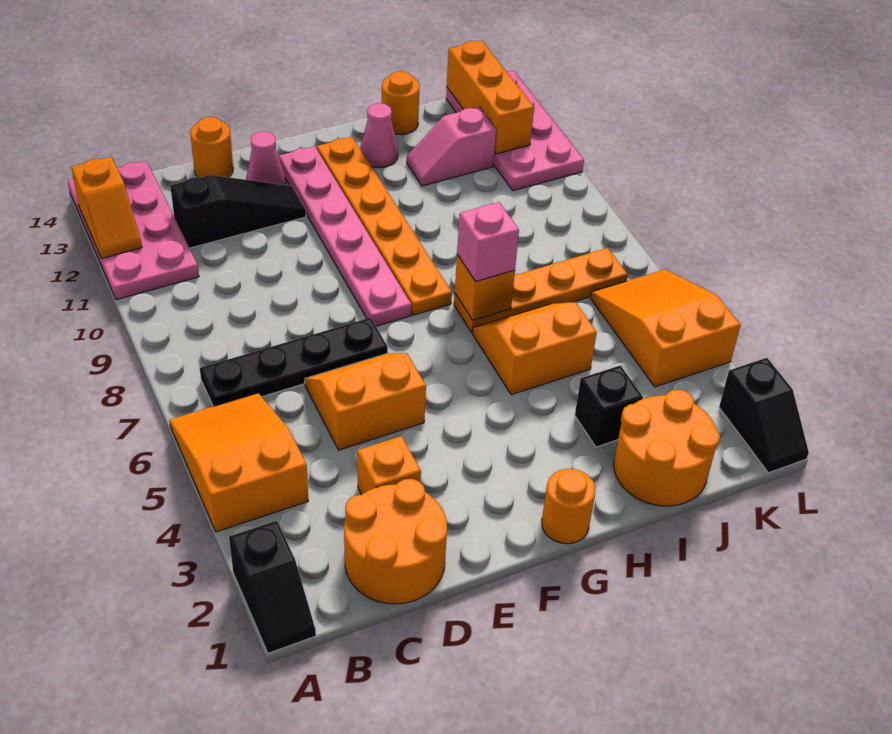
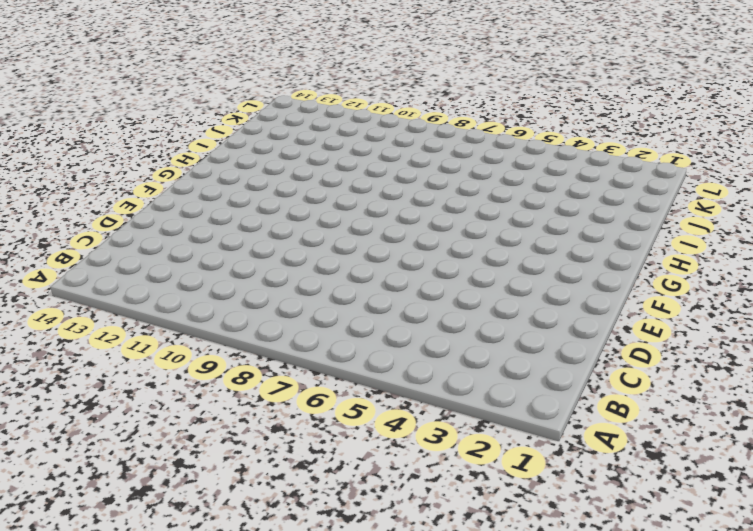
none -> black 1x2 slope [229,521,316,653]
none -> orange 2x3 slope [169,393,308,532]
none -> pink 2x4 plate [68,161,199,300]

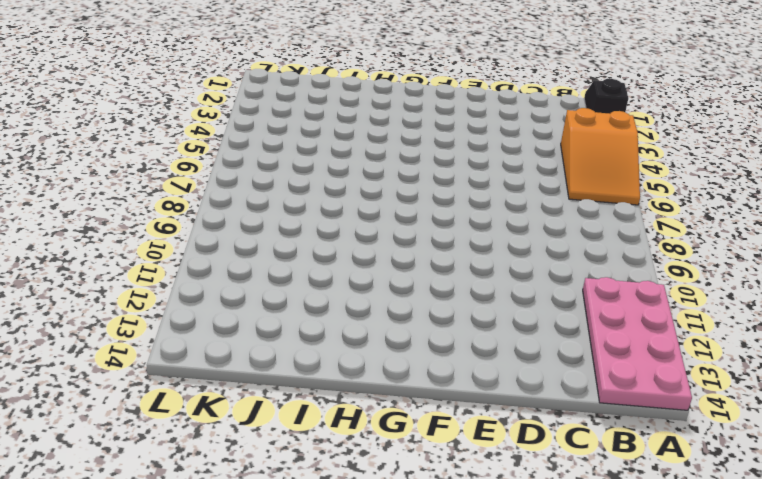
none -> black 1x4 plate [200,318,388,406]
none -> orange 2x2 round brick [344,479,447,604]
none -> black 1x3 slope [170,175,306,248]

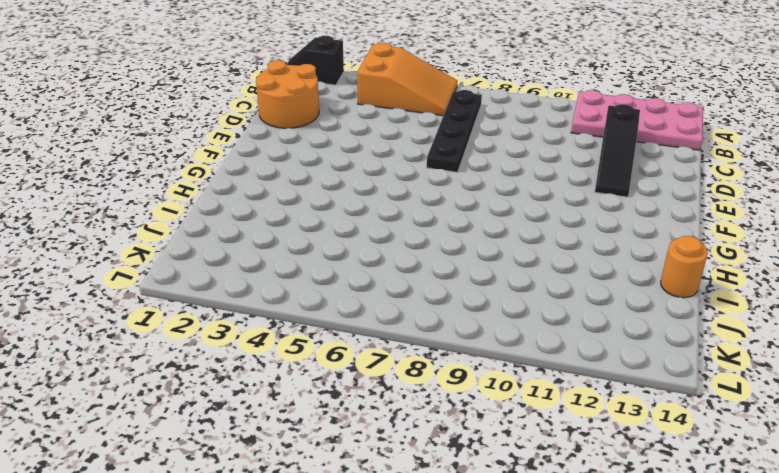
none -> orange 1x1 brick [357,436,421,495]
none -> orange 2x2 slope [305,353,426,450]
none -> orange 1x1 round brick [190,117,233,178]

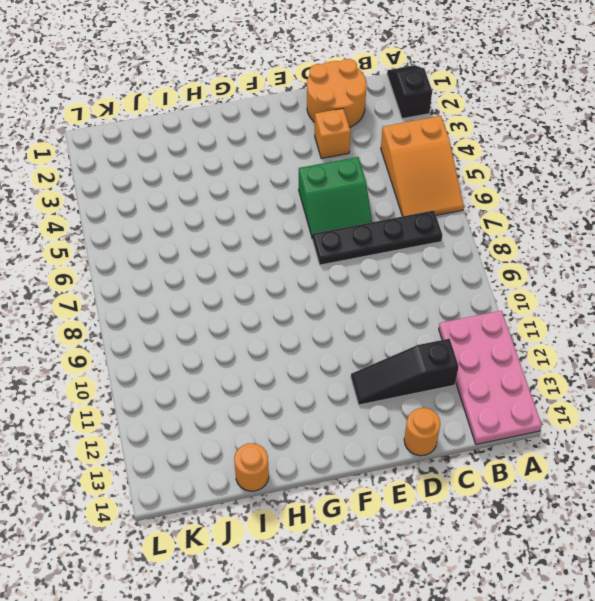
green 2x2 slope [299,157,372,239] -> orange 2x2 slope [305,353,426,450]
none -> pink 1x1 cone [246,132,286,185]
none -> pink 1x6 plate [279,146,411,326]
none -> orange 1x1 round brick [542,469,596,544]

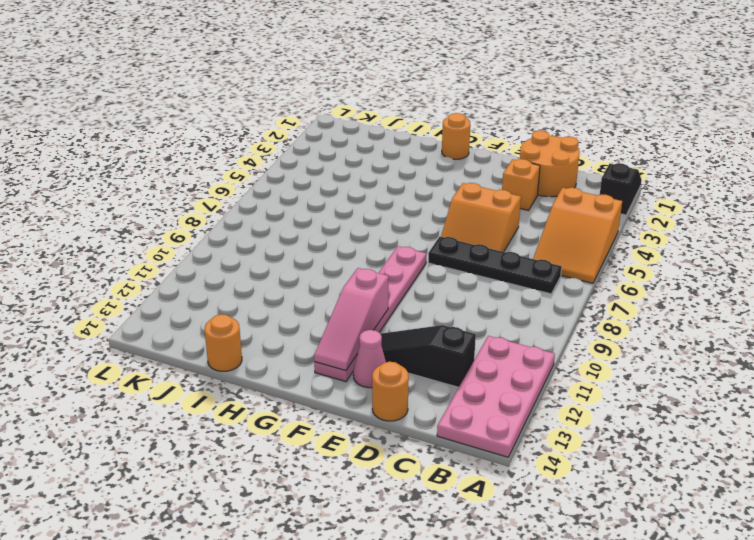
pink 1x3 slope [314,268,389,371] -> none
none -> orange 1x6 plate [317,137,452,315]
none -> orange 2x2 slope [473,302,597,395]
none -> orange 1x4 plate [454,248,628,333]

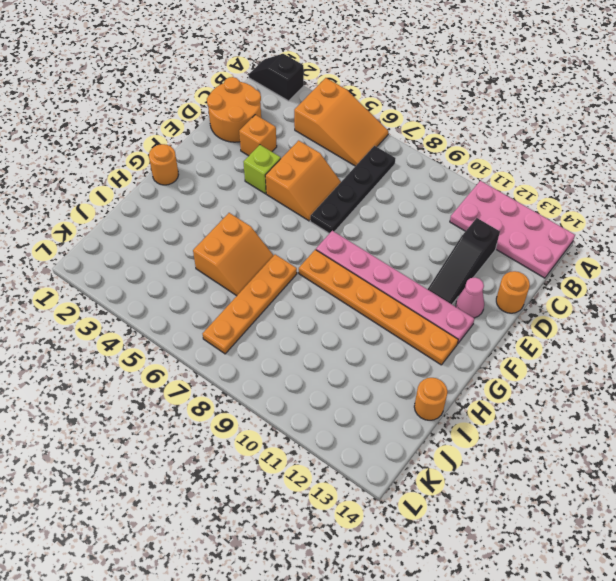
lime 1x1 brick [244,145,281,194] -> none
none -> pink 1x1 cone [360,103,398,168]
none -> orange 2x2 round brick [614,389,720,506]
none -> black 1x1 brick [575,365,643,447]

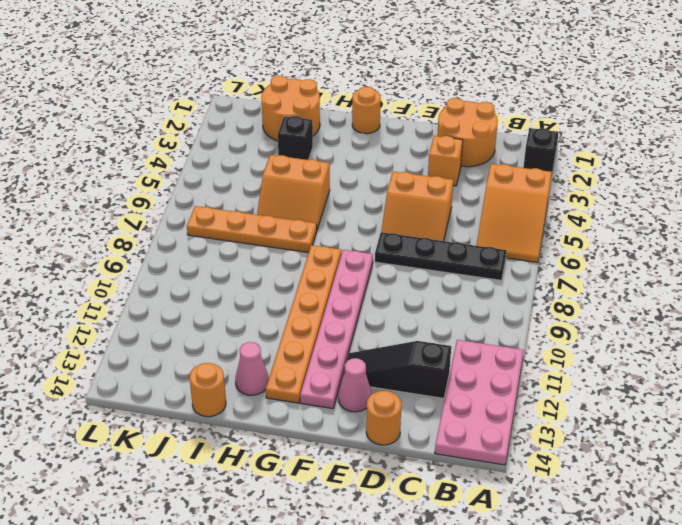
none -> pink 1x2 slope [407,107,496,186]
none -> orange 2x3 slope [591,269,740,387]
none -> pink 2x4 plate [446,70,584,191]

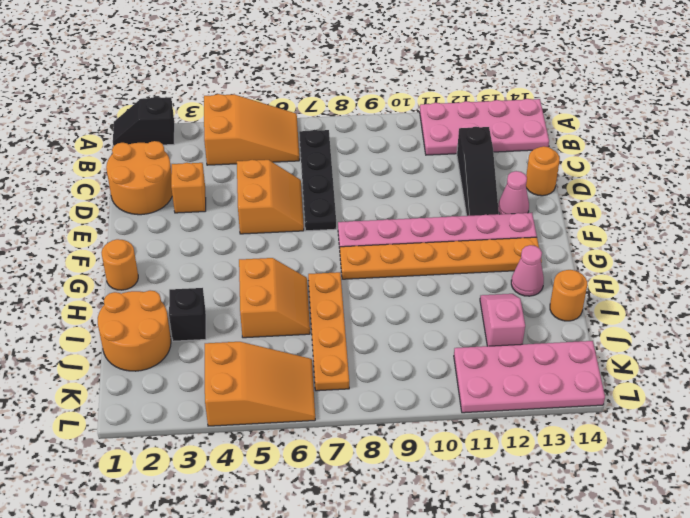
none -> black 1x2 slope [719,358,809,473]
none -> orange 1x2 slope [71,157,142,258]
none -> orange 1x1 brick [455,254,515,320]

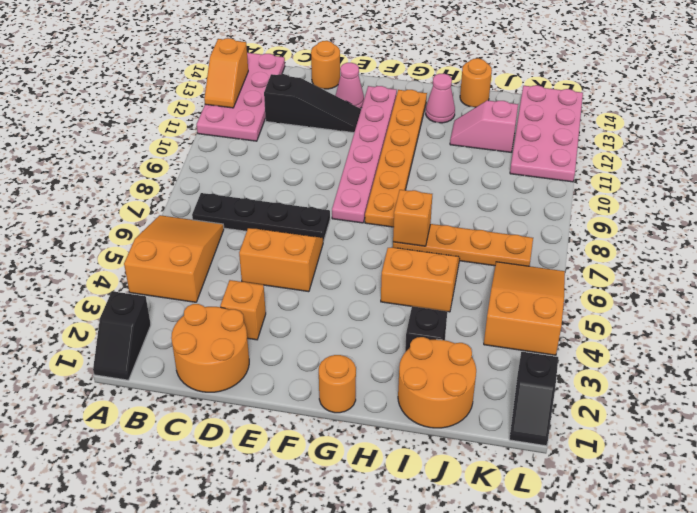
none -> orange 1x3 brick [447,41,534,154]
none -> pink 1x1 brick [457,202,519,281]

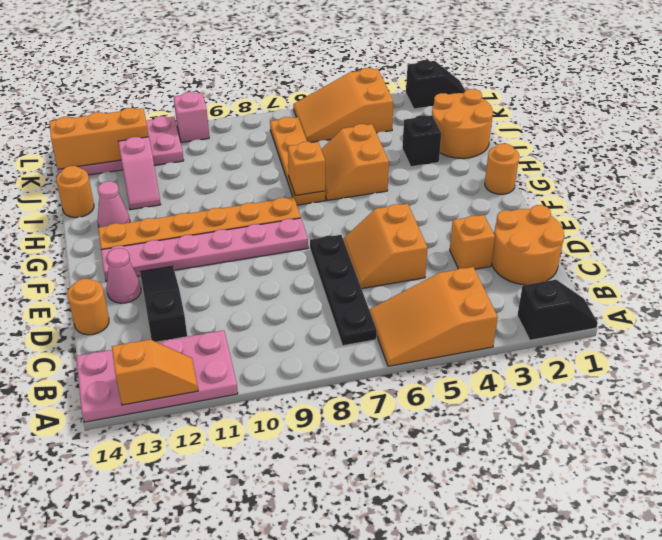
pink 1x1 brick [174,92,209,142] -> pink 1x1 brick moved to [457,202,519,281]

